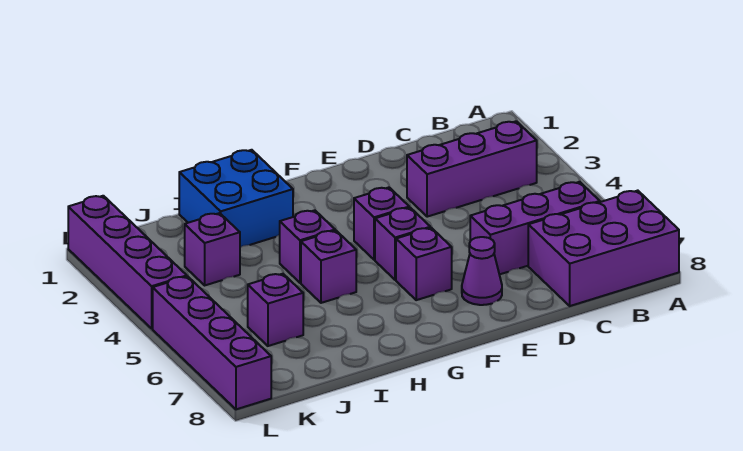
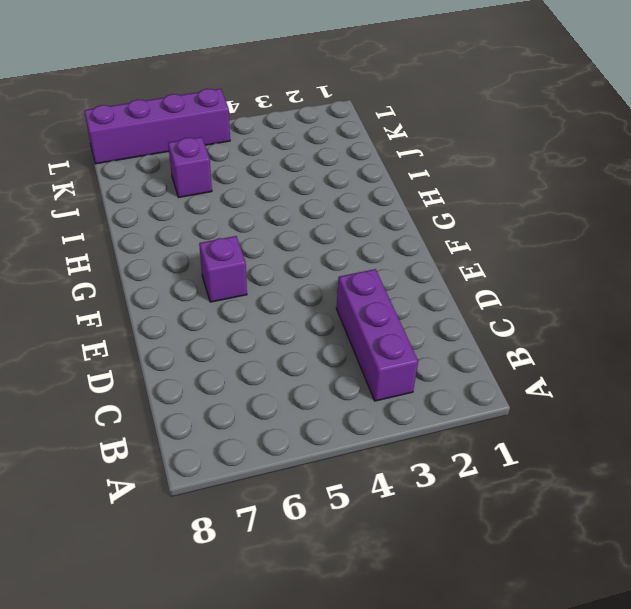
none -> purple 2x3 brick [528,191,679,306]
none -> purple 1x3 brick [470,182,600,275]
none -> purple 1x1 cone [462,237,502,305]

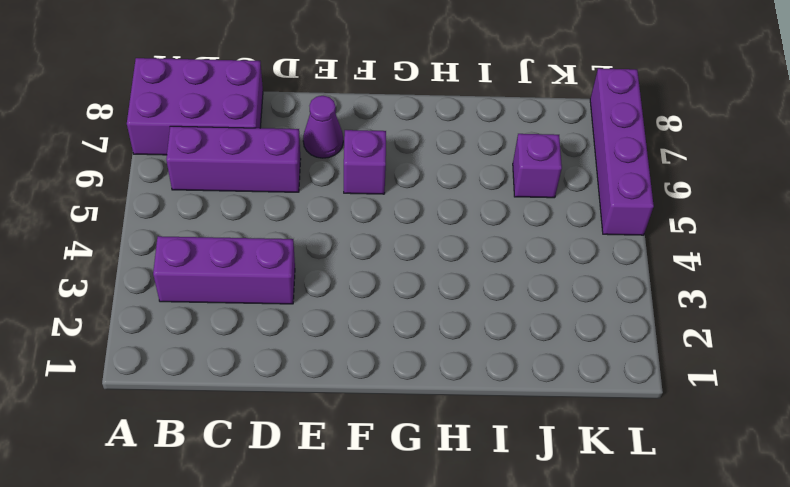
none -> purple 1x1 brick [354,188,409,260]
none -> purple 1x1 brick [375,208,430,280]
none -> blue 2x2 brick [179,150,293,247]

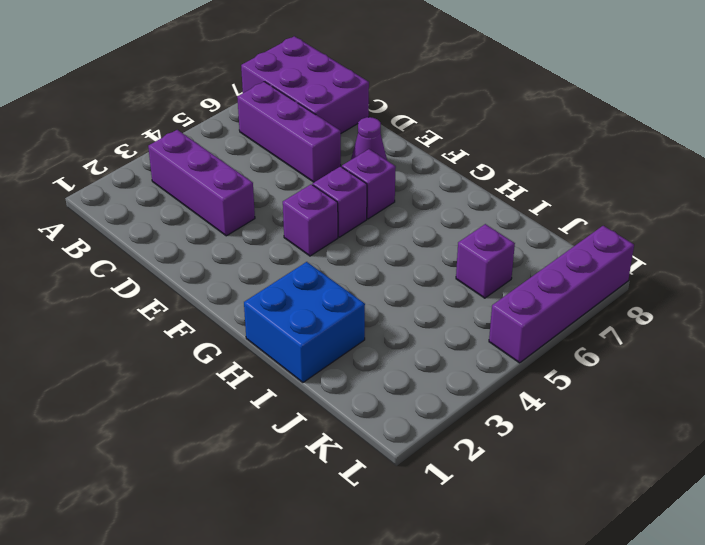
none -> purple 1x1 brick [280,210,335,283]
none -> purple 1x1 brick [301,231,356,303]
none -> purple 1x1 brick [185,213,240,285]

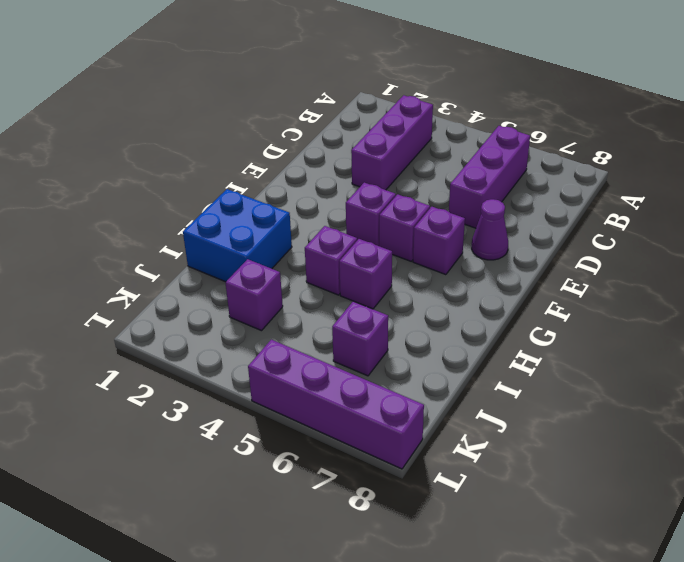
none -> purple 2x3 brick [528,191,679,306]
none -> purple 1x4 brick [68,196,187,329]

